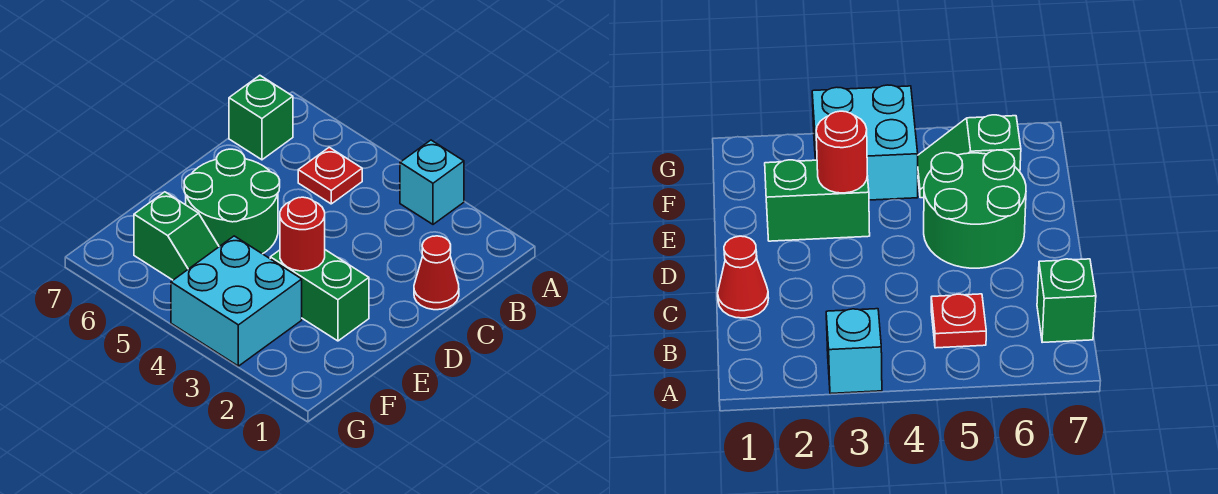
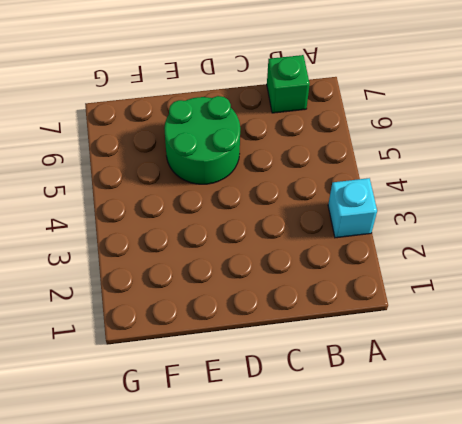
none -> red 1x1 plate [298,147,362,204]
none -> red 1x1 cone [414,236,459,310]

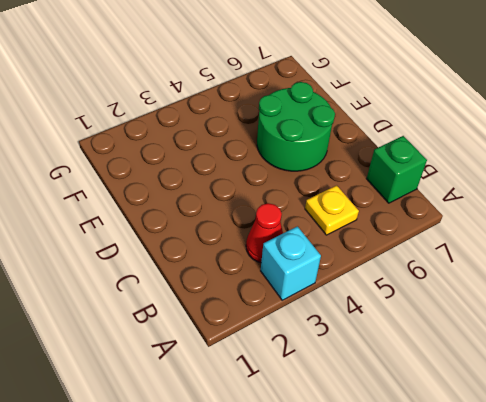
red 1x1 cone [246,203,283,263] -> red 1x1 cone moved to [414,236,459,310]
yellow 1x1 plate [305,185,359,235] -> red 1x1 plate [298,147,362,204]
none -> green 1x2 brick [270,250,369,341]
none -> cyan 2x2 brick [171,236,302,366]

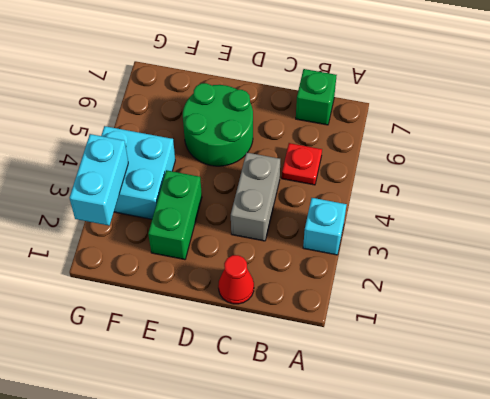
grey 1x2 brick [231,152,280,241] -> none
cyan 1x2 brick [69,134,128,226] -> none
none -> green 1x2 slope [134,192,219,280]
none -> red 1x1 round brick [280,197,325,271]

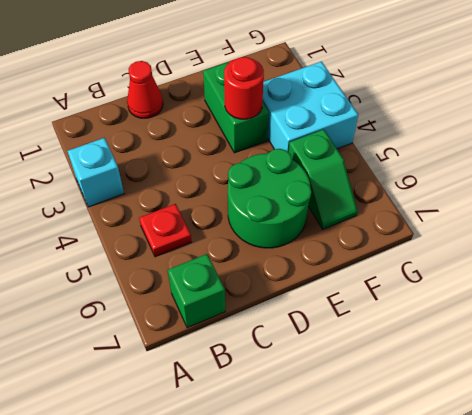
green 1x2 slope [288,129,358,229] -> green 1x2 slope turned to [134,192,219,280]

